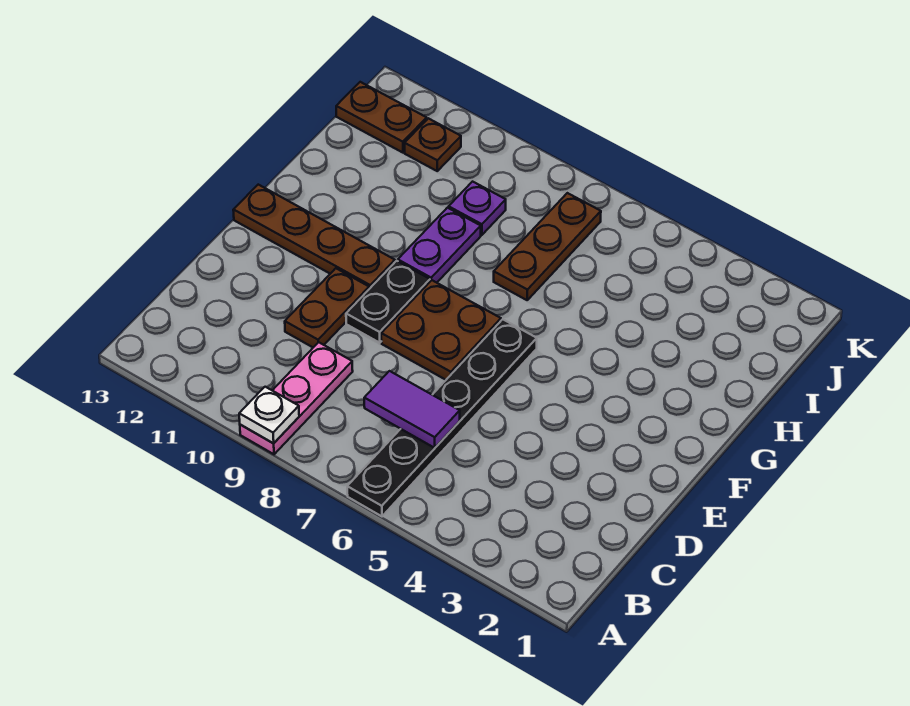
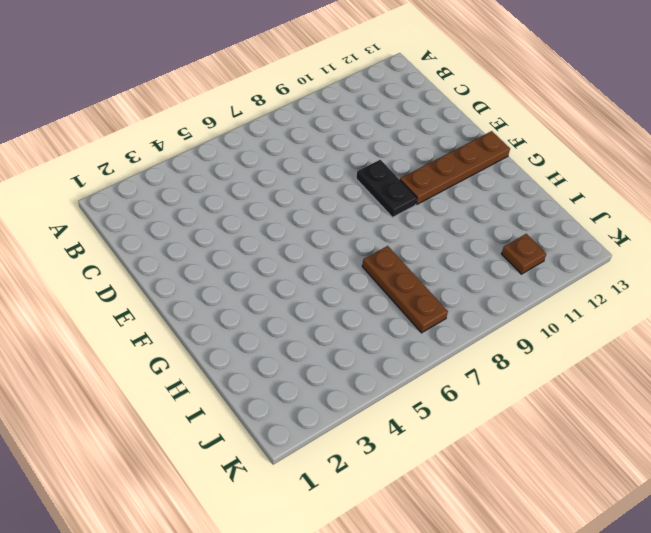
none -> black 1x6 plate [347,319,537,516]
none -> pink 1x3 plate [240,342,353,454]
none -> brown 1x2 plate [285,268,369,347]

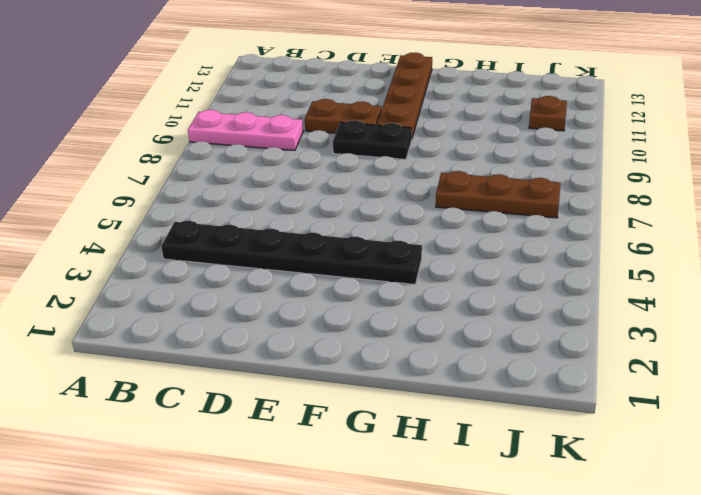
black 1x6 plate [161,221,422,284] -> black 1x6 plate moved to [347,319,537,516]
none -> brown 2x2 plate [381,280,501,380]
none -> purple 1x2 plate [398,208,481,283]
none -> purple 1x1 plate [449,182,506,235]

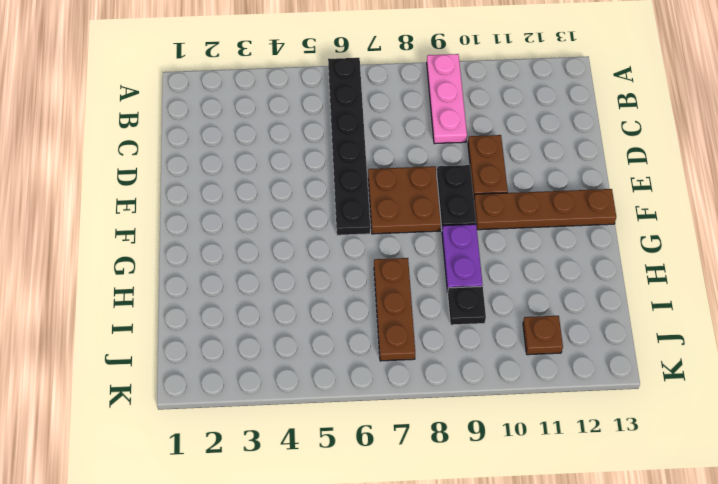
black 1x1 plate [448,286,486,325] -> purple 1x1 plate [449,182,506,235]
none -> brown 1x2 plate [336,82,427,153]
none -> white 1x1 plate [239,387,299,443]
none -> purple 1x2 tile [364,371,460,448]

